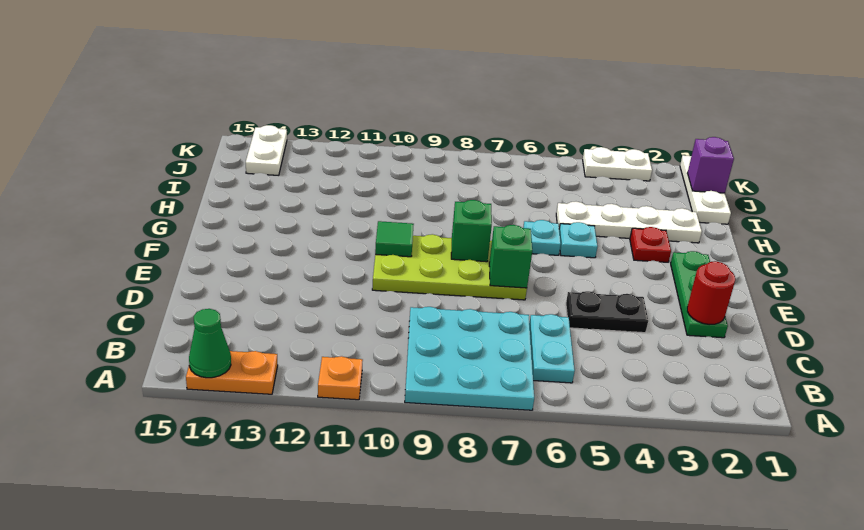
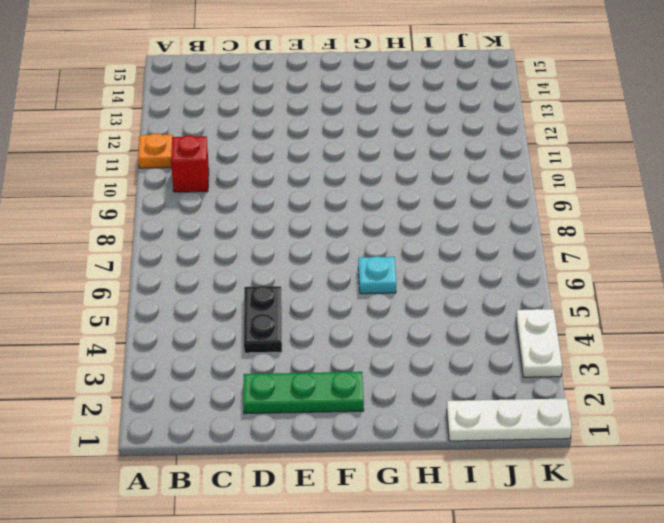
red 1x1 brick [171,135,209,192] -> none
none -> cyan 3x3 plate [405,307,534,410]
none -> orange 1x2 plate [186,351,278,394]
none -> cyan 1x2 plate [529,314,575,383]

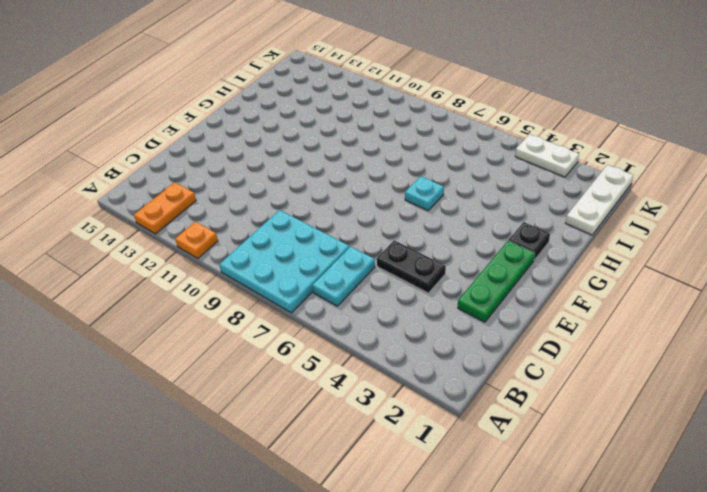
orange 1x2 plate [134,182,196,234] -> orange 1x2 plate turned to [186,351,278,394]
black 1x1 plate [509,222,550,260] -> none
none -> lime 2x4 plate [372,234,527,300]
none -> red 1x1 plate [630,227,671,262]
none -> cyan 1x1 plate [559,222,598,258]

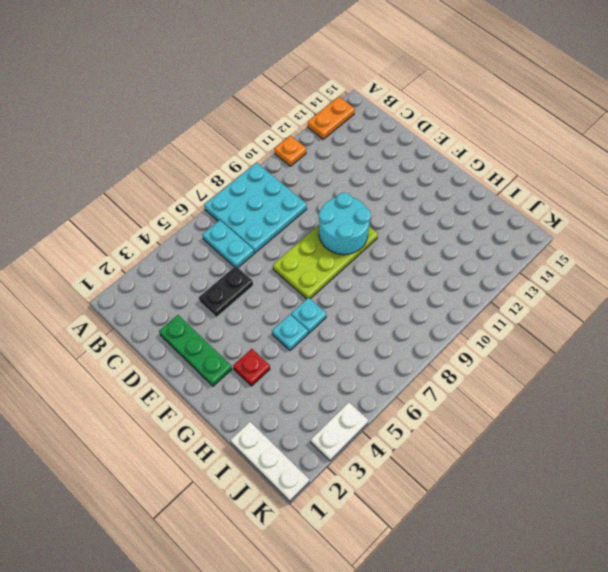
cyan 2x2 round brick [319,193,371,255] -> green 1x1 tile [375,221,414,257]
none -> white 1x4 plate [556,202,702,243]
none -> white 1x2 plate [246,125,287,175]
none -> green 1x1 cone [189,309,231,378]

